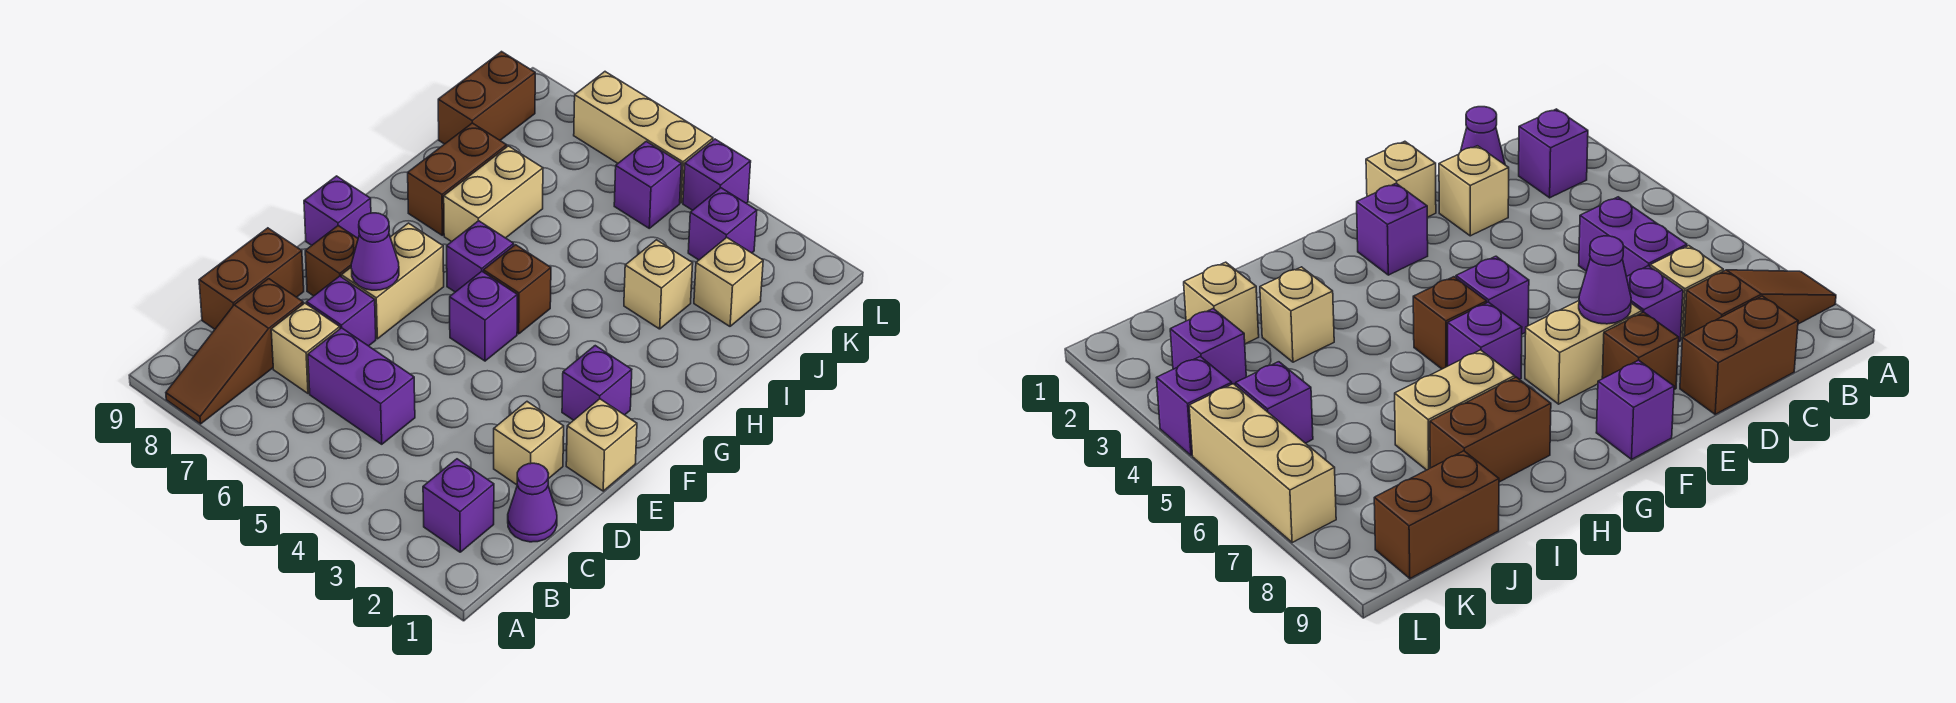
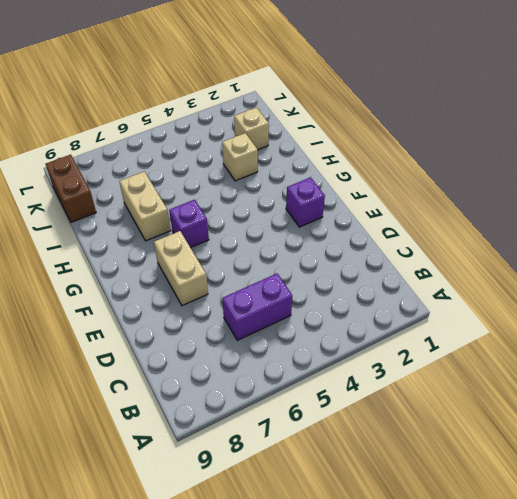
none -> brown 1x3 slope [166,279,303,424]
none -> purple 1x1 brick [423,459,494,552]
none -> purple 1x1 cone [508,463,557,542]

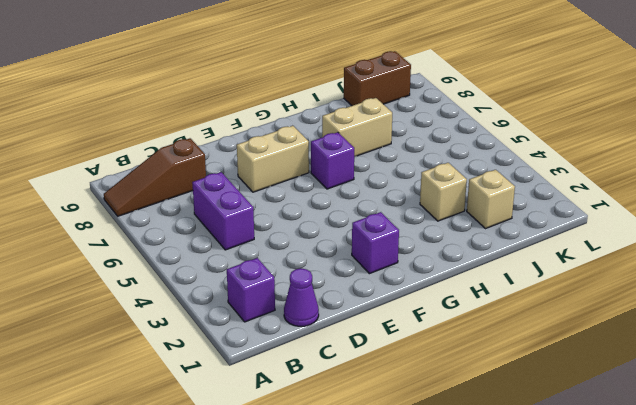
none -> tan 1x1 brick [271,303,340,393]
none -> brown 1x2 brick [199,228,304,329]
none -> tan 1x1 brick [494,402,564,485]

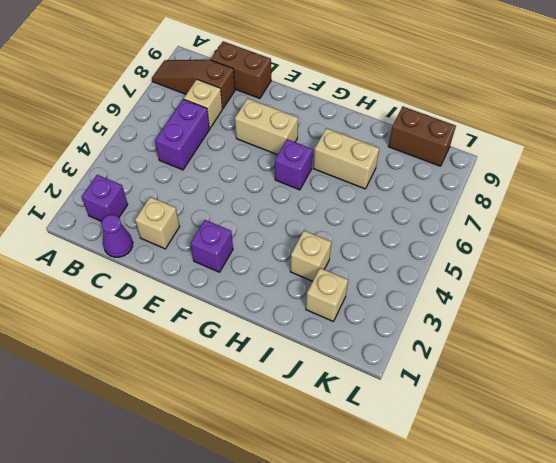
none -> purple 1x1 brick [307,276,376,346]
none -> tan 1x1 brick [566,399,637,491]
none -> brown 1x1 brick [305,226,358,296]

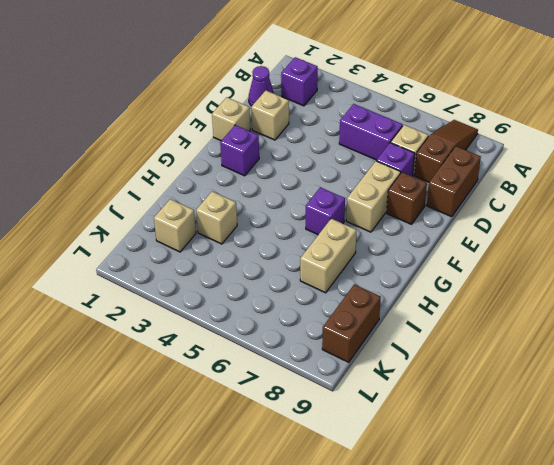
none -> purple 1x1 brick [450,271,517,361]
none -> purple 1x1 brick [304,176,371,245]
none -> brown 1x1 brick [484,245,551,334]

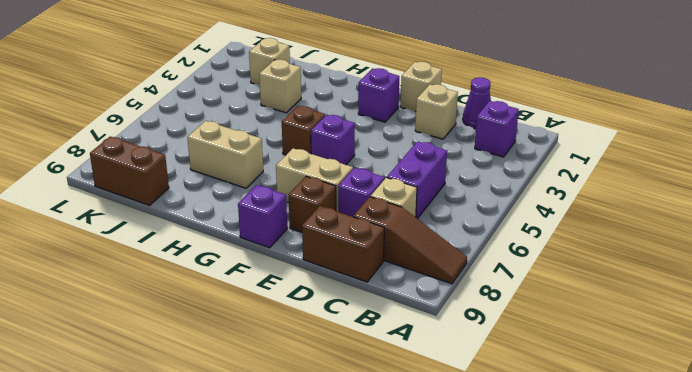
none -> purple 1x1 brick [447,221,514,292]
none -> brown 1x2 brick [408,123,507,235]
none -> purple 1x1 brick [688,188,757,260]

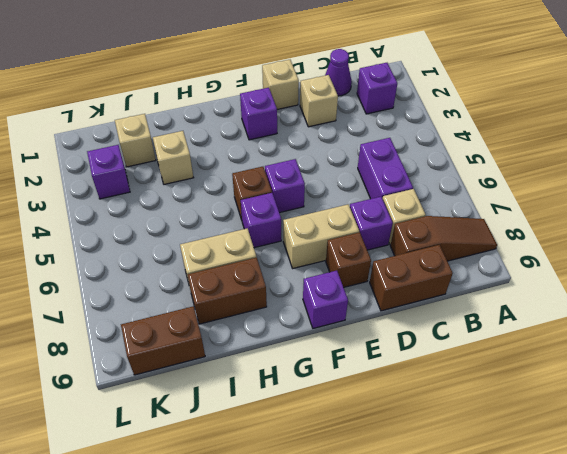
none -> purple 1x1 brick [614,141,681,228]
none -> purple 1x1 brick [683,139,751,210]
none -> tan 1x3 brick [574,72,713,203]

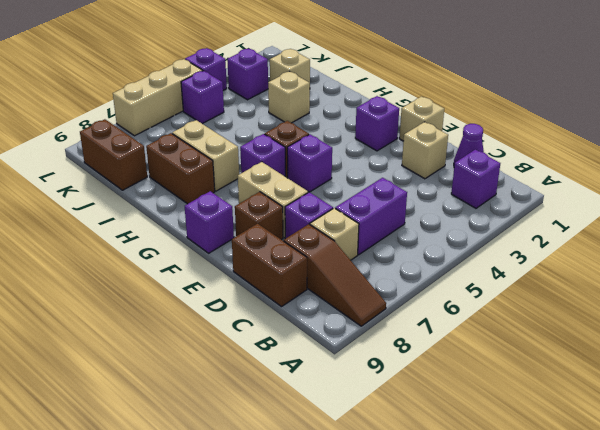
none -> purple 1x1 cone [351,213,399,290]

